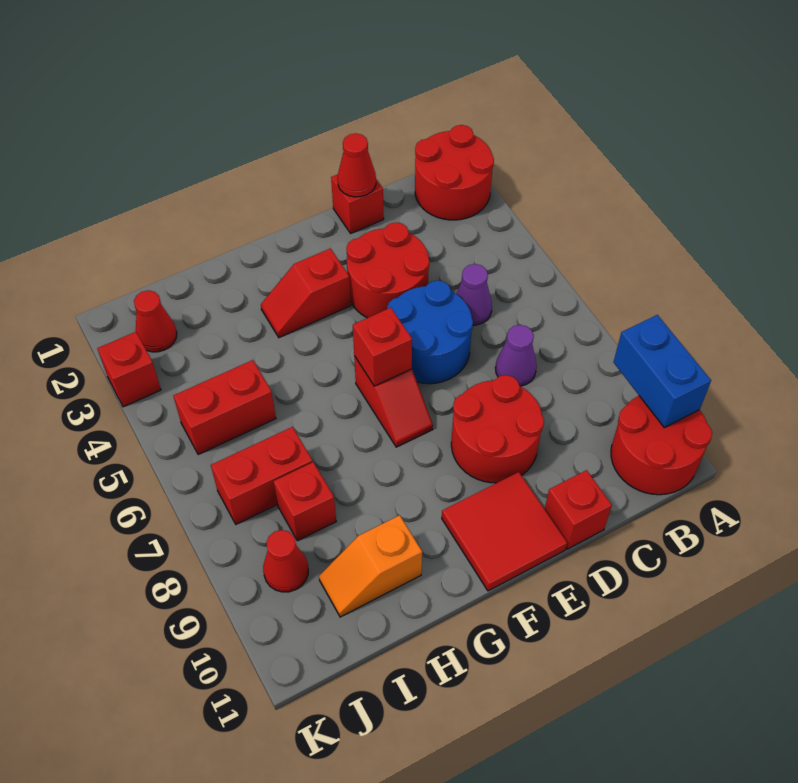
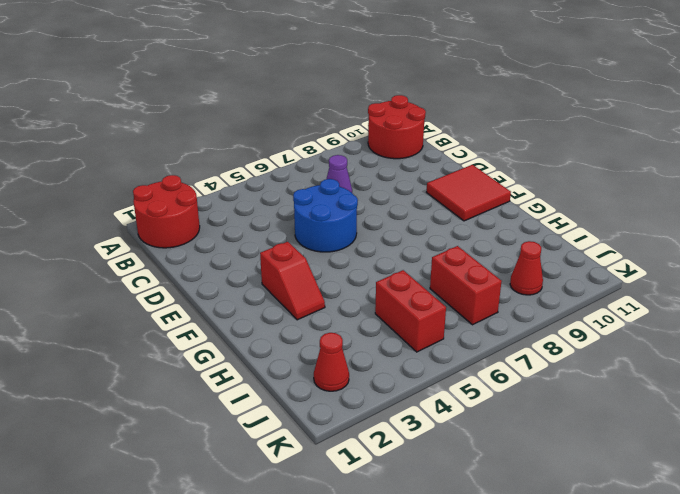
none -> purple 1x1 cone [456,264,492,325]
none -> red 1x1 brick [331,175,384,233]
none -> red 2x2 round brick [347,222,429,318]

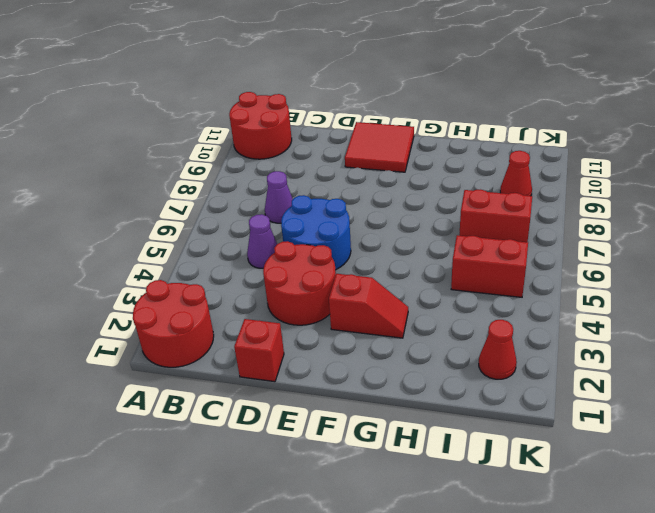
none -> red 2x2 round brick [451,375,544,483]
none -> red 1x1 brick [545,470,612,549]
none -> red 1x2 slope [354,356,433,447]

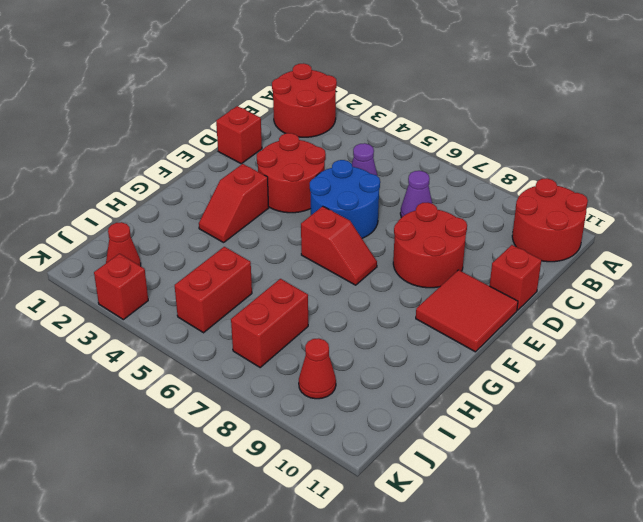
none -> orange 1x2 slope [319,515,422,617]
none -> red 1x1 brick [273,462,336,541]
none -> blue 1x2 brick [613,315,711,428]

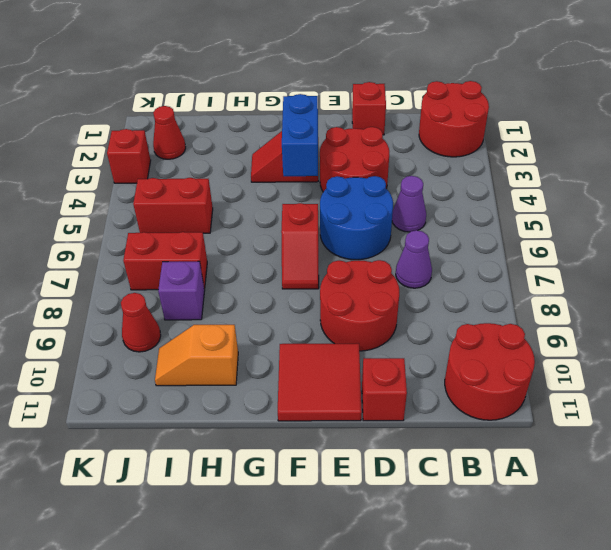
blue 1x2 brick [282,94,318,176] -> blue 1x2 brick moved to [613,315,711,428]
purple 1x1 brick [158,261,204,320] -> red 1x1 brick [273,462,336,541]
none -> red 1x1 cone [338,133,376,197]
none -> red 1x1 brick [353,308,412,386]

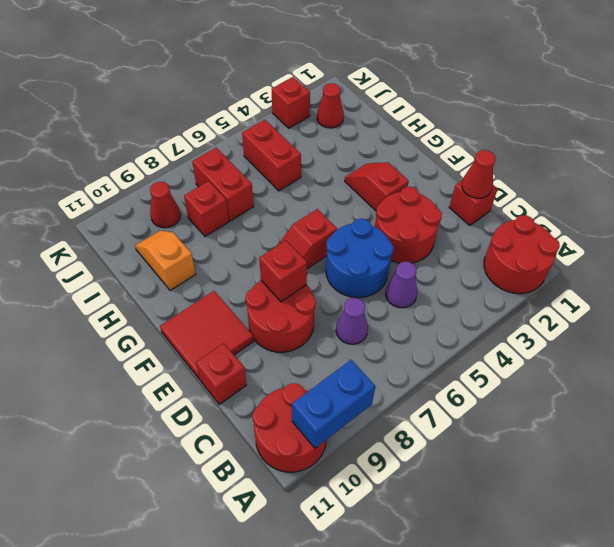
red 1x1 brick [259,241,307,302] -> red 1x1 brick moved to [353,308,412,386]

